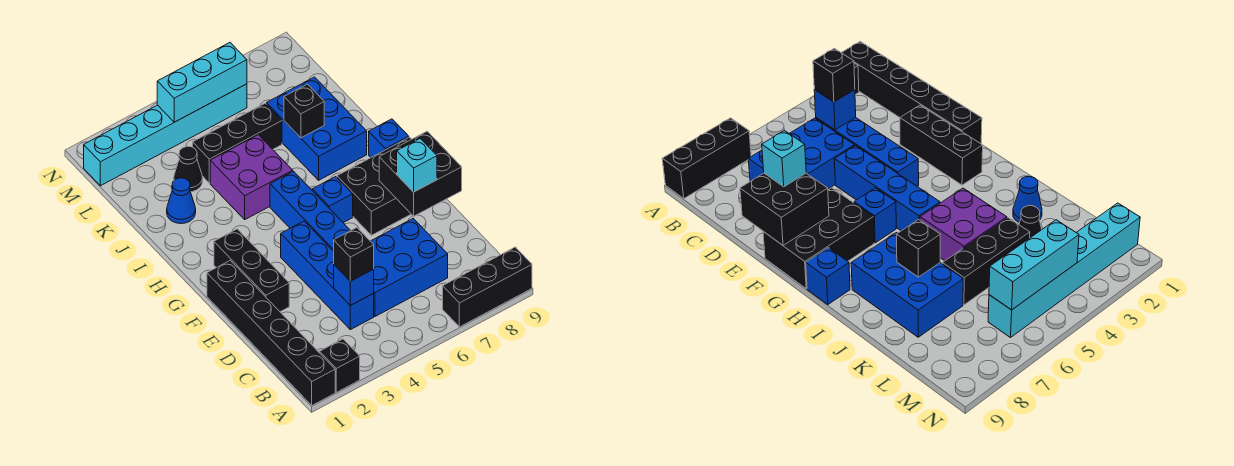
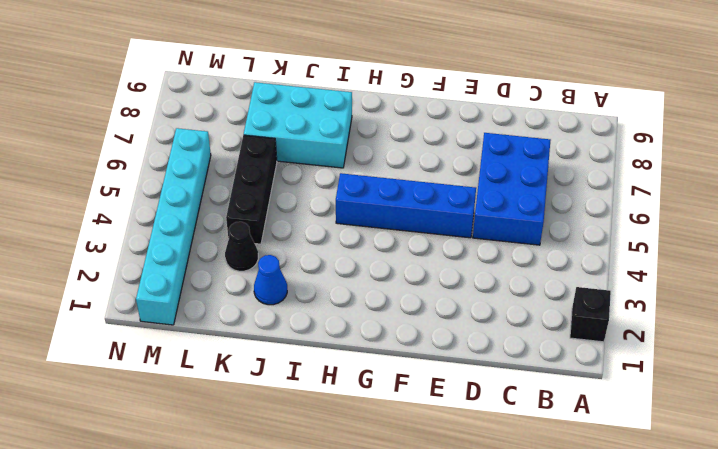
cyan 2x3 brick [244,82,352,168] -> blue 2x3 brick [267,77,367,180]
none -> black 1x6 brick [207,260,335,405]
none -> black 1x3 brick [443,247,532,327]
none -> blue 1x4 brick [281,221,374,330]

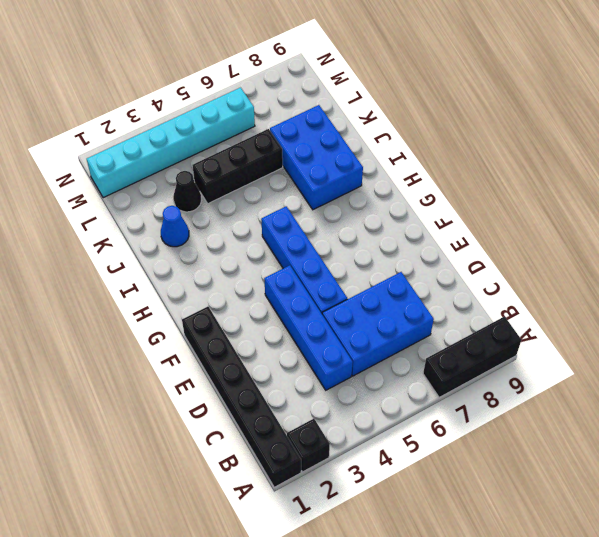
none -> black 1x3 brick [214,229,289,312]
none -> black 2x3 brick [337,137,412,235]
none -> blue 1x1 brick [312,177,353,223]

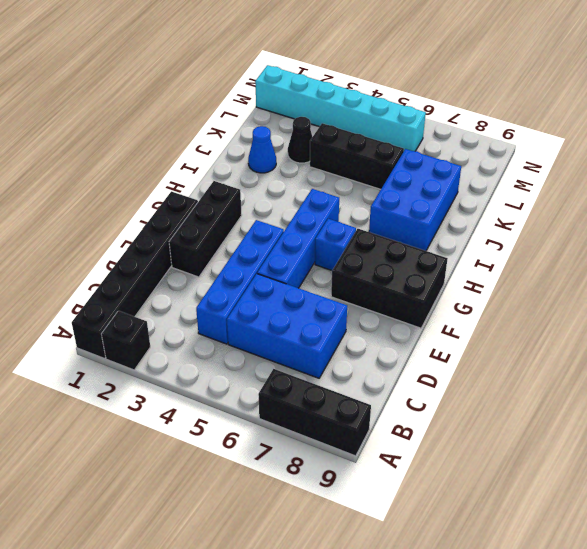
none -> blue 1x1 brick [369,119,409,157]
none -> purple 2x2 brick [210,135,293,219]
none -> blue 1x1 brick [334,265,374,305]

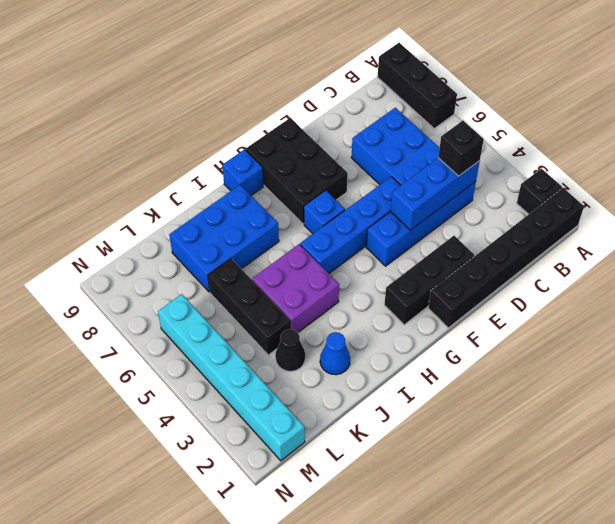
blue 1x3 brick [390,158,480,230] -> blue 1x1 brick [334,265,374,305]
none -> black 2x2 brick [379,131,462,216]
none -> black 1x1 brick [284,84,324,138]
none -> cyan 1x3 brick [157,43,247,122]

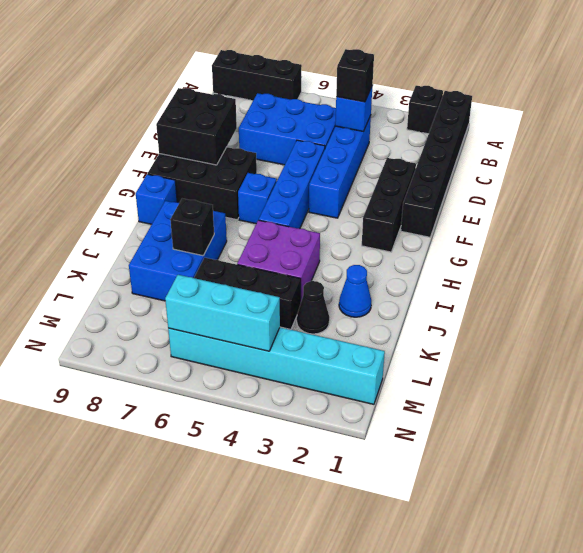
none -> cyan 1x1 brick [397,139,437,192]

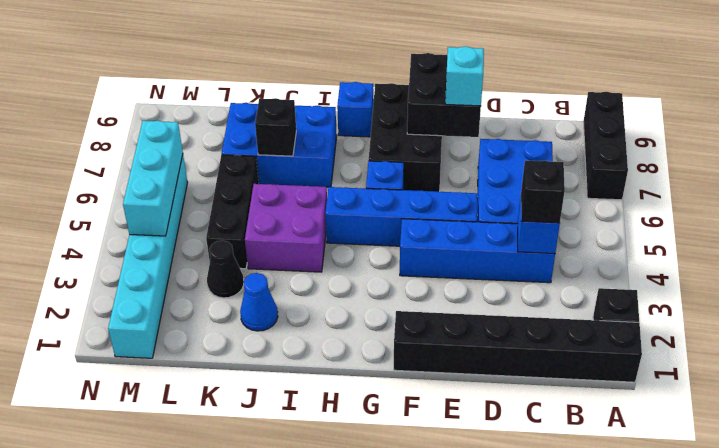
none -> black 1x3 brick [214,229,289,312]

